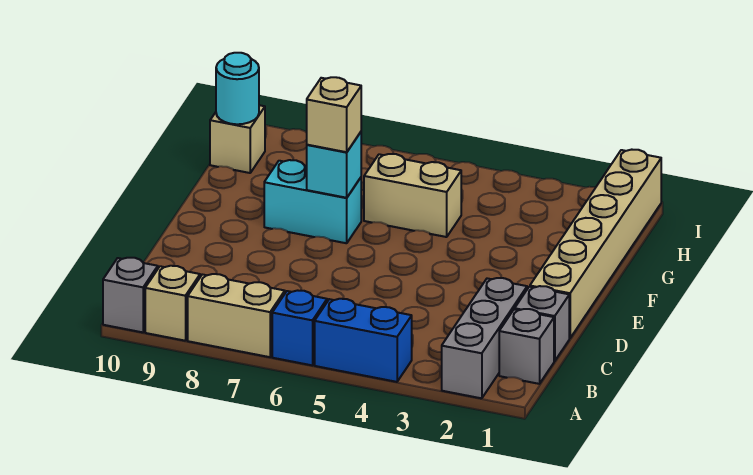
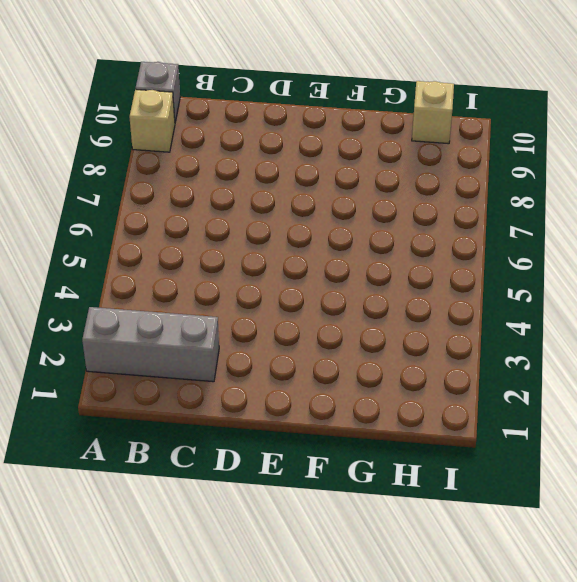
none -> blue 1x2 brick [315,299,412,382]
none -> blue 1x1 brick [272,290,327,365]
none -> tan 1x2 brick [188,274,285,357]

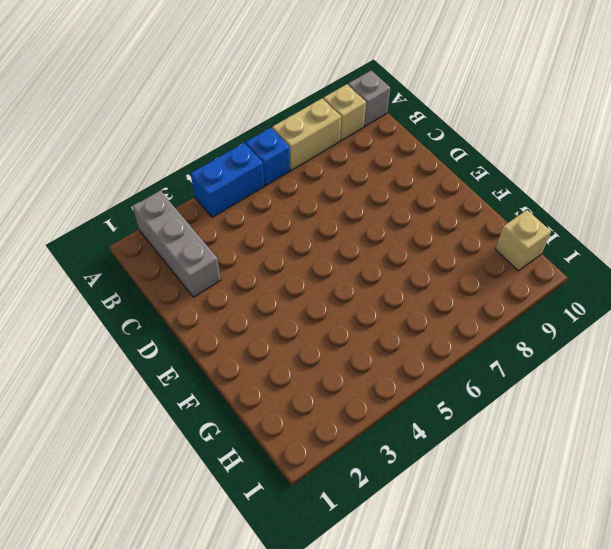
none -> grey 1x1 brick [499,309,554,384]
none -> grey 1x1 brick [515,286,569,361]
none -> tan 1x6 brick [530,150,661,338]

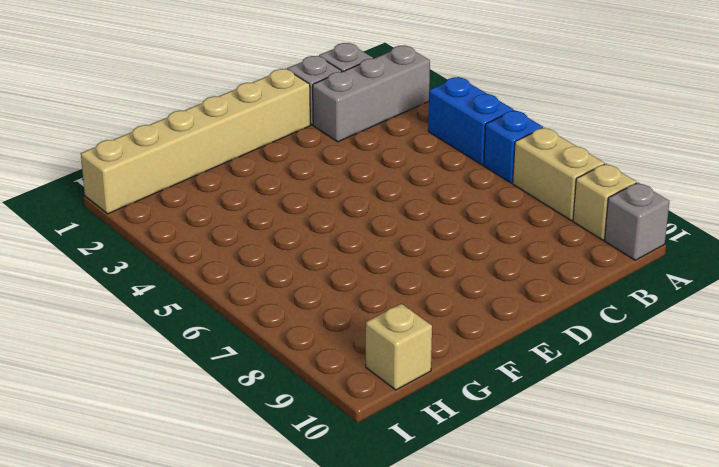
none -> cyan 1x2 brick [264,160,361,243]
none -> tan 1x2 brick [364,154,461,237]
none -> cyan 1x1 brick [307,132,361,198]

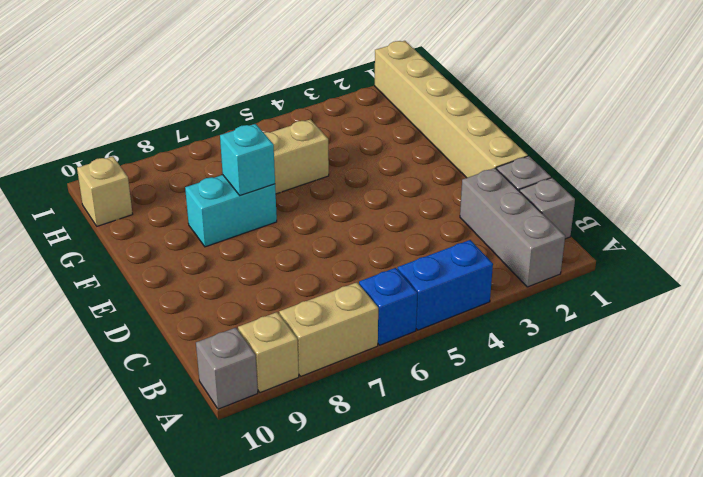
none -> cyan 1x1 round brick [216,53,259,124]
none -> tan 1x1 brick [307,77,361,152]

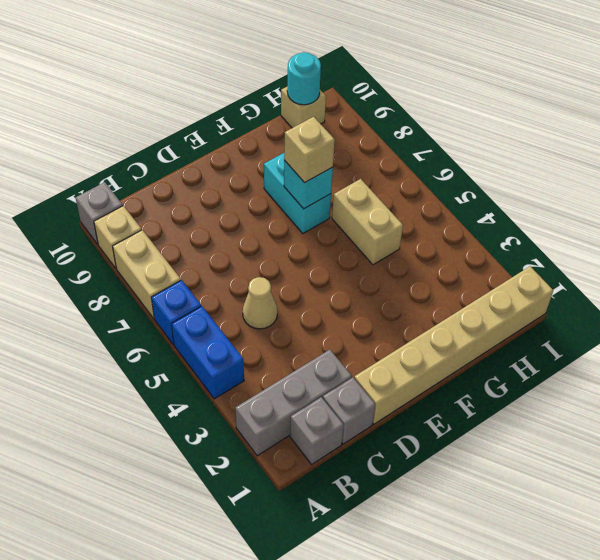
tan 1x1 cone [243,277,277,329] -> none

